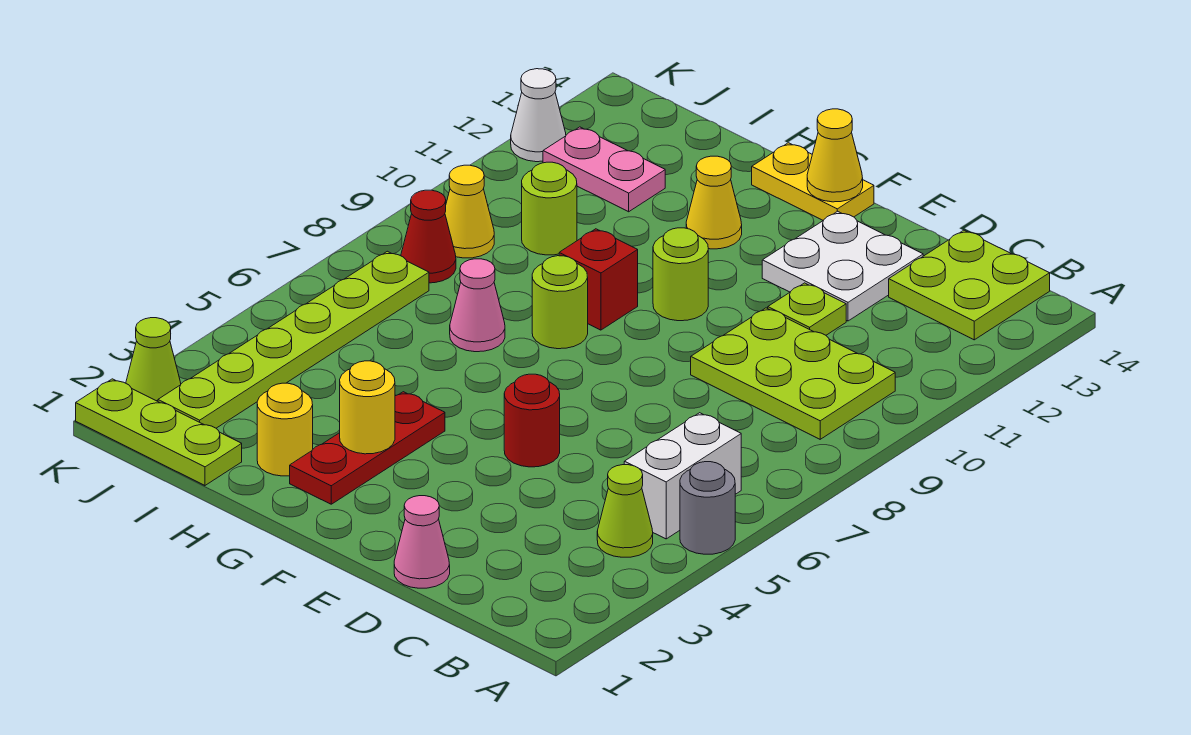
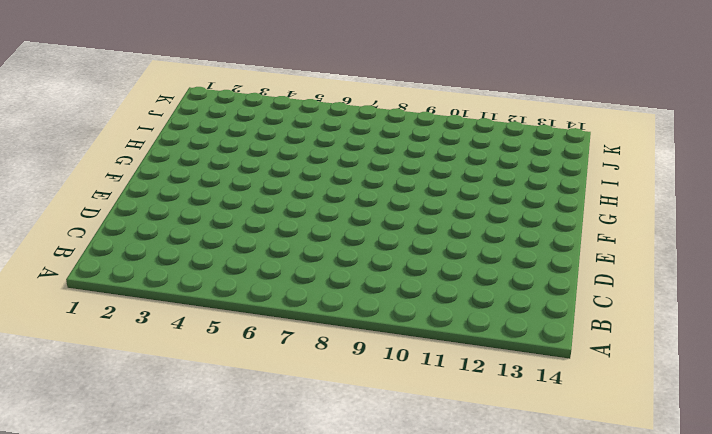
none -> grey 1x1 round brick [680,462,735,554]
none -> lime 1x1 cone [597,465,653,557]
none -> white 1x2 brick [624,413,741,539]

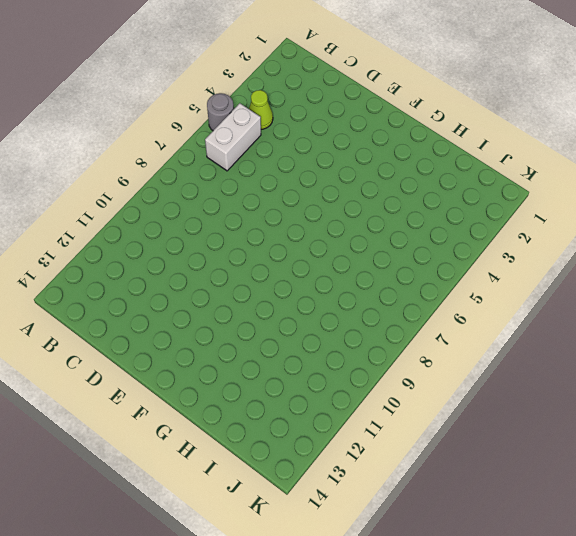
none -> lime 2x3 plate [691,308,895,439]
none -> lime 2x2 plate [889,230,1050,340]
none -> pink 1x1 cone [394,496,450,588]

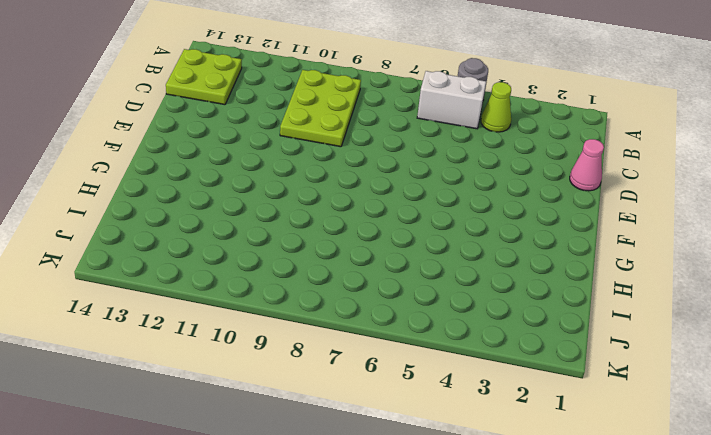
none -> lime 1x1 plate [768,283,846,335]
none -> white 2x2 plate [762,211,923,321]
none -> red 1x1 round brick [504,374,560,467]

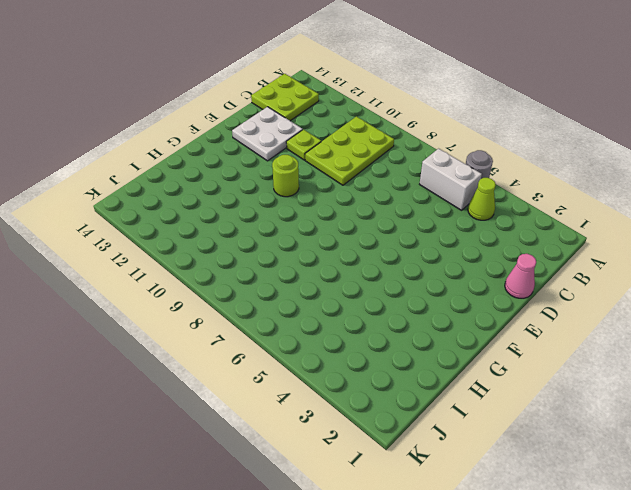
none -> red 1x1 round brick [504,374,560,467]
none -> yellow 1x2 plate [752,143,874,220]
none -> red 1x3 plate [290,392,445,504]

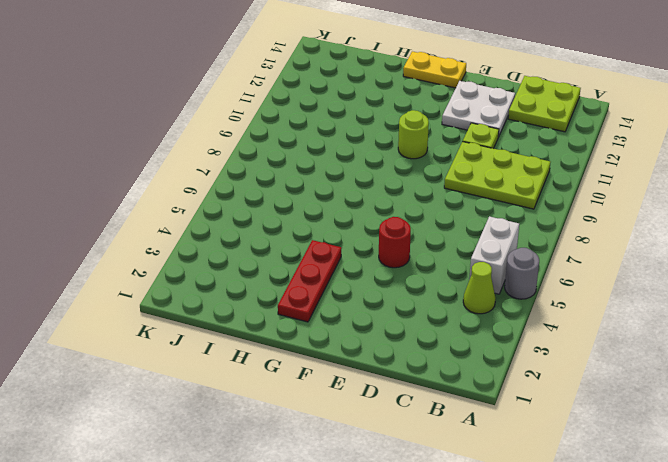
none -> pink 1x1 cone [394,496,450,588]
none -> lime 1x1 round brick [532,256,588,349]
none -> red 1x1 brick [559,229,638,330]

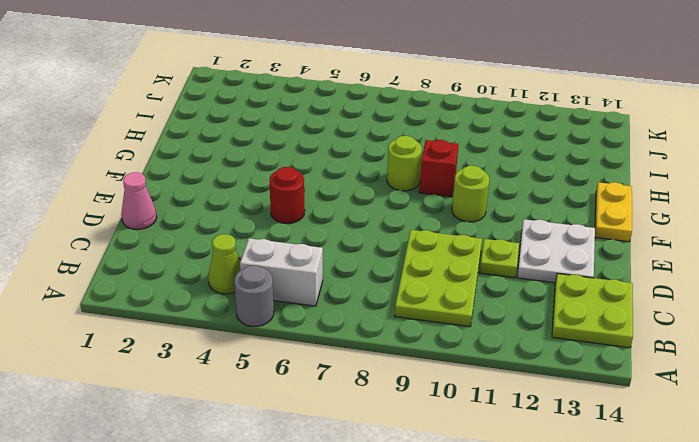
none -> red 1x3 plate [290,392,445,504]
none -> yellow 1x1 cone [686,156,742,249]
none -> yellow 1x1 round brick [257,383,313,476]

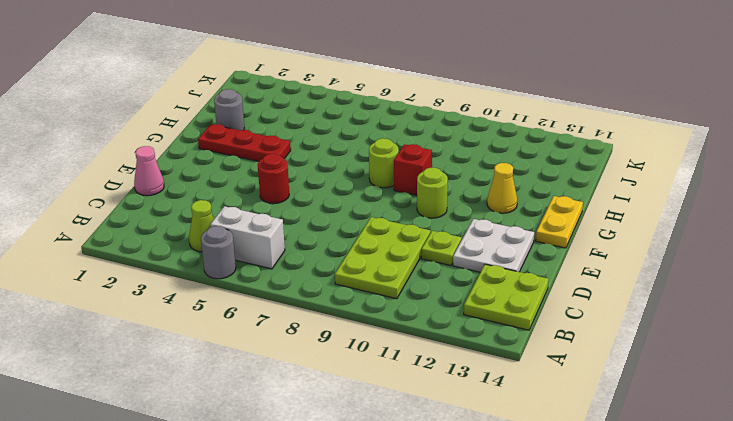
grey 1x1 round brick [214,89,245,130] -> yellow 1x1 round brick [257,383,313,476]
none -> pink 1x1 cone [450,259,505,352]
none -> lime 1x3 plate [76,379,242,485]
none -> lime 1x1 round brick [522,162,577,255]

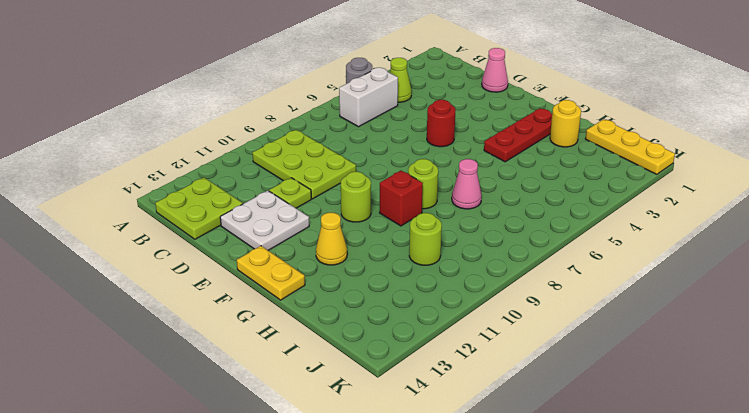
yellow 1x3 plate [585,119,675,174] -> lime 1x3 plate [76,379,242,485]
none -> pink 1x2 plate [543,127,665,212]
none -> lime 1x6 plate [158,251,429,428]
none -> red 1x1 cone [401,190,456,283]

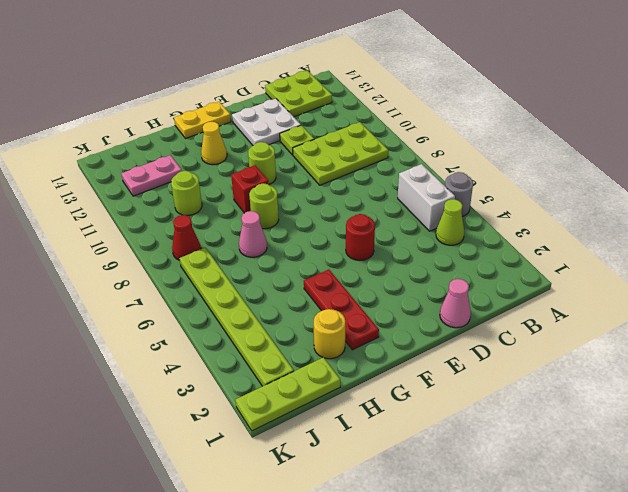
none -> yellow 1x1 cone [445,165,494,258]
none -> lime 1x1 cone [126,318,181,401]
none -> white 1x1 cone [511,69,566,162]

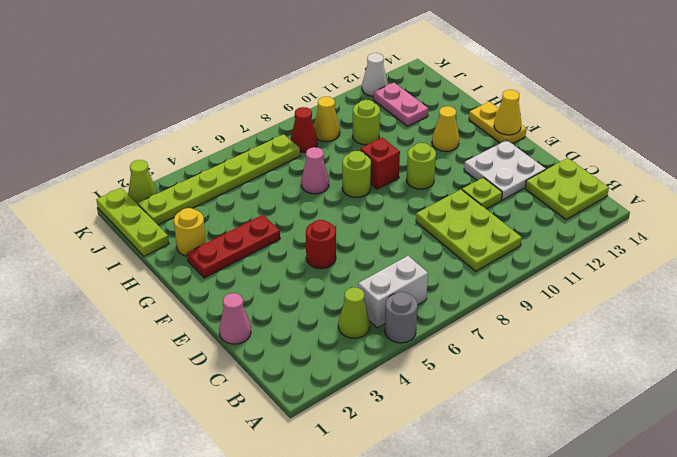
none -> yellow 1x1 round brick [340,361,395,454]

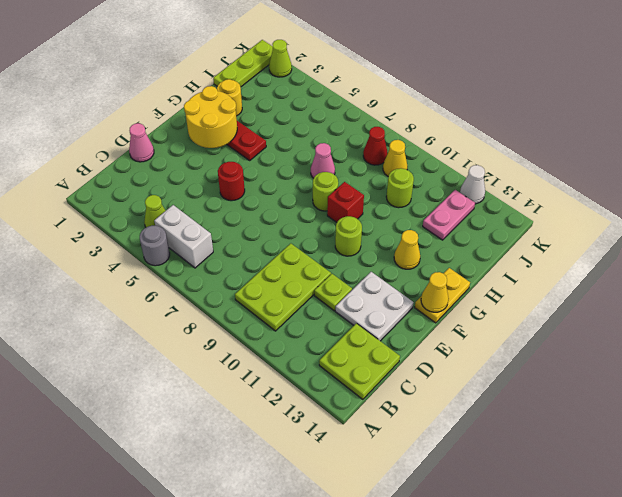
yellow 2x2 round brick [184,86,237,148] -> yellow 1x1 round brick [340,361,395,454]
none -> lime 1x6 plate [158,251,429,428]

